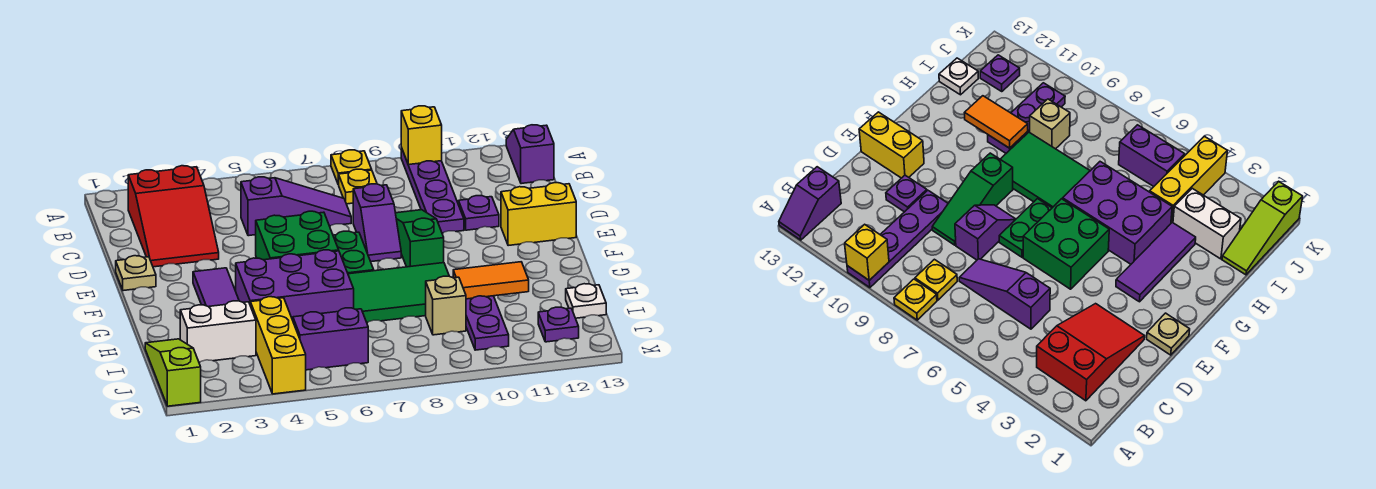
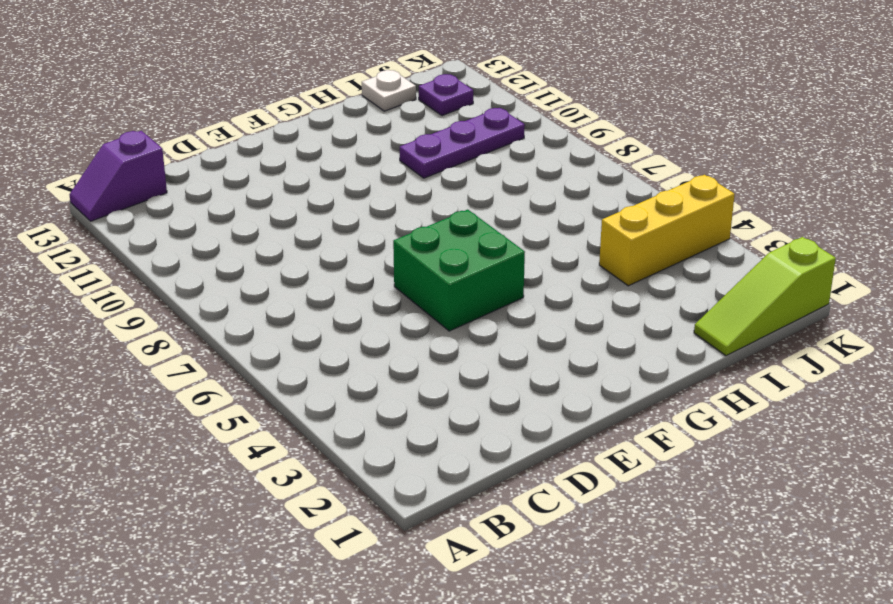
none -> yellow 1x1 plate [331,150,372,184]
none -> purple 1x4 plate [401,148,464,233]
none -> red 2x3 slope [128,166,219,267]

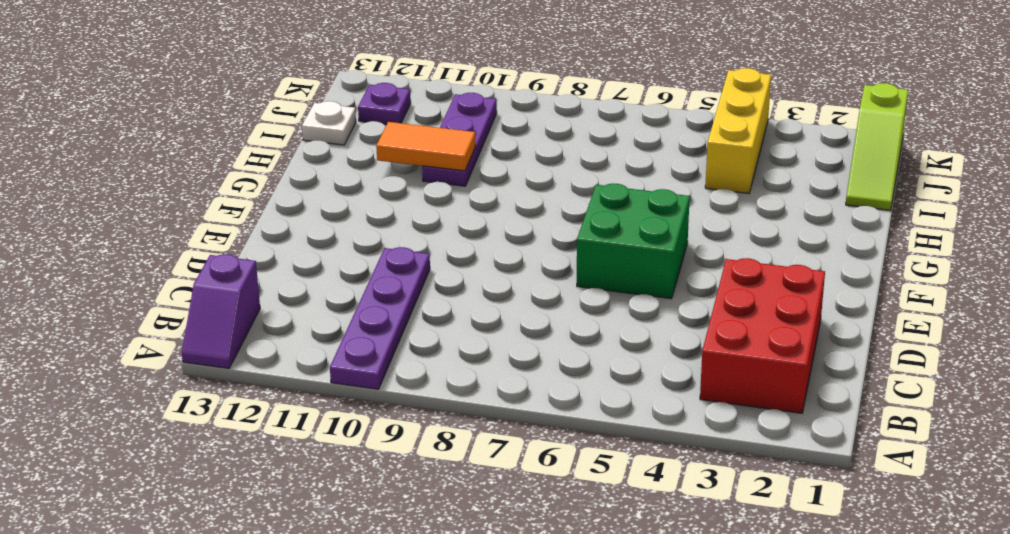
red 2x3 brick [700,258,825,413] -> red 2x3 slope [128,166,219,267]
none -> yellow 1x1 plate [331,150,372,184]
none -> yellow 1x1 plate [338,169,377,204]
none -> purple 1x3 slope [241,177,351,236]

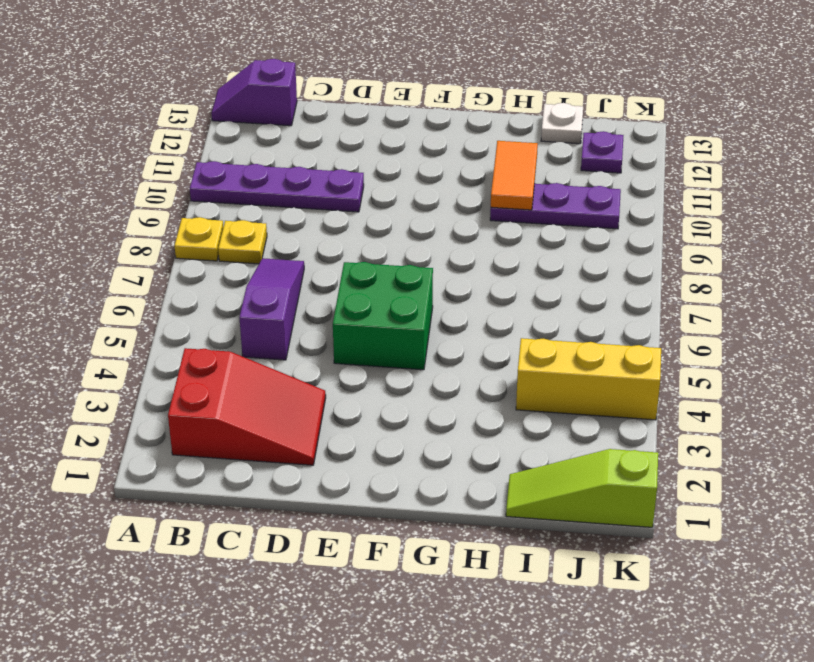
none -> purple 1x2 slope [353,184,401,262]
none -> green 1x3 slope [396,210,444,267]
none -> purple 1x1 plate [459,196,499,230]

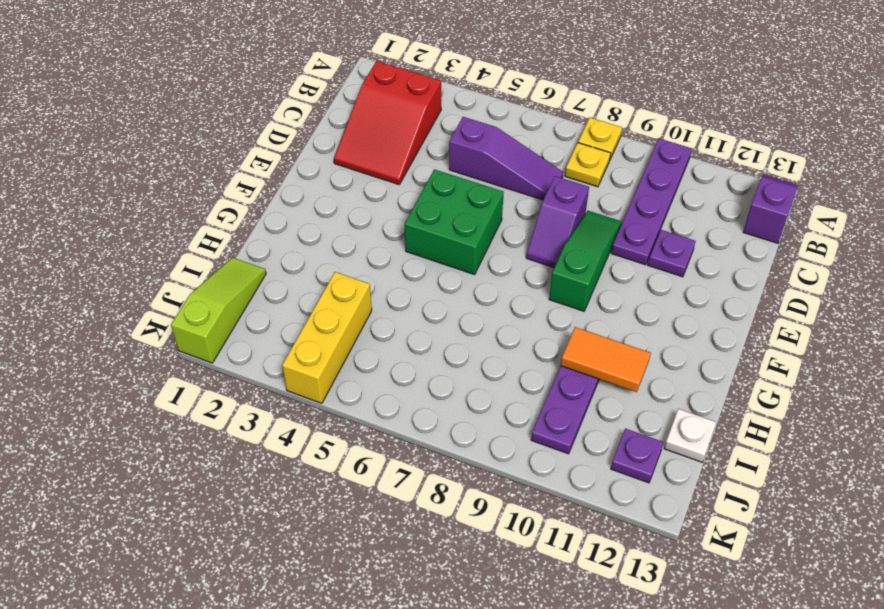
none -> tan 1x1 plate [116,256,156,291]
none -> green 1x2 plate [333,231,374,274]
none -> yellow 1x2 brick [501,183,576,246]

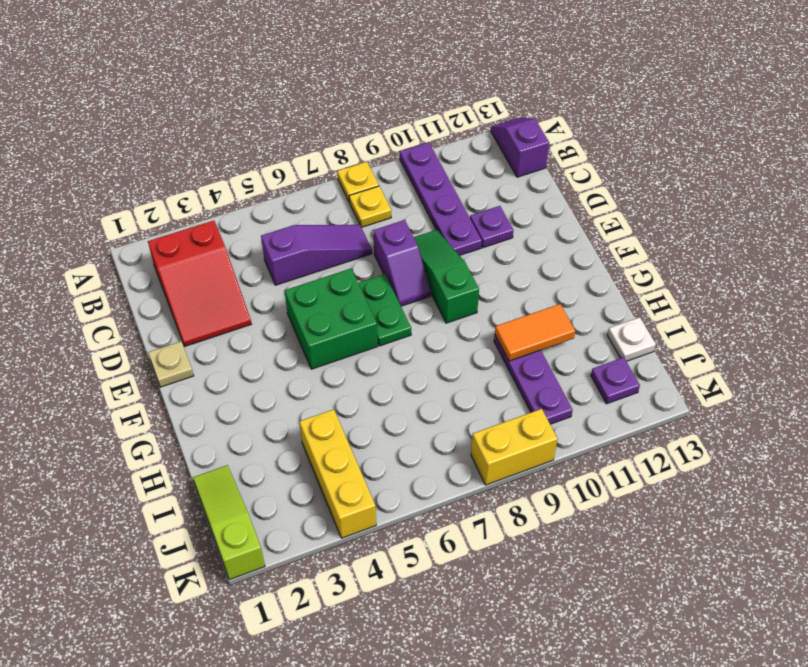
yellow 1x2 brick [471,409,558,485] -> yellow 1x2 brick moved to [501,183,576,246]
none -> purple 1x3 tile [193,268,239,307]
none -> purple 2x3 brick [236,250,354,320]
none -> green 2x3 tile [348,263,449,323]

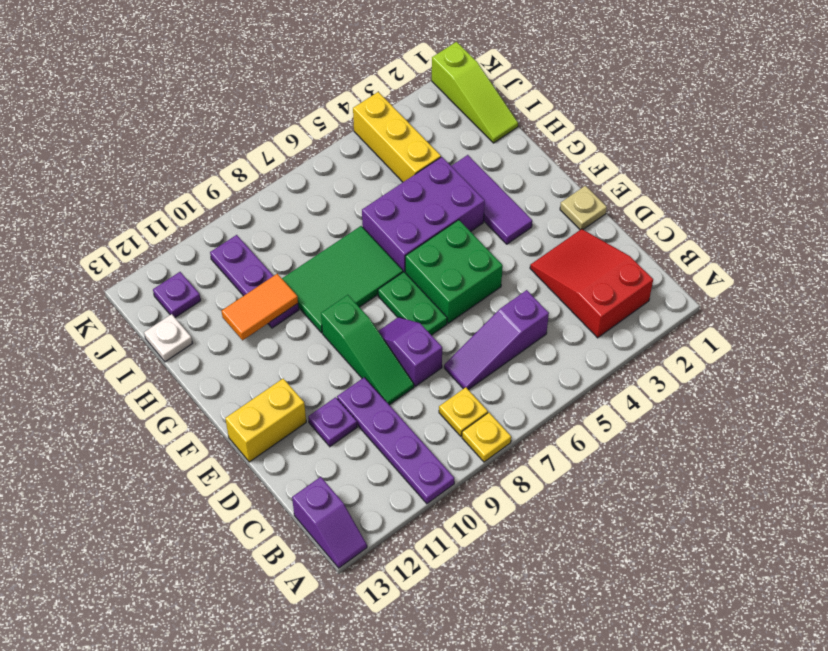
none -> white 1x2 brick [180,301,256,362]
none -> tan 1x1 brick [426,276,466,335]
none -> purple 1x2 brick [293,308,368,370]

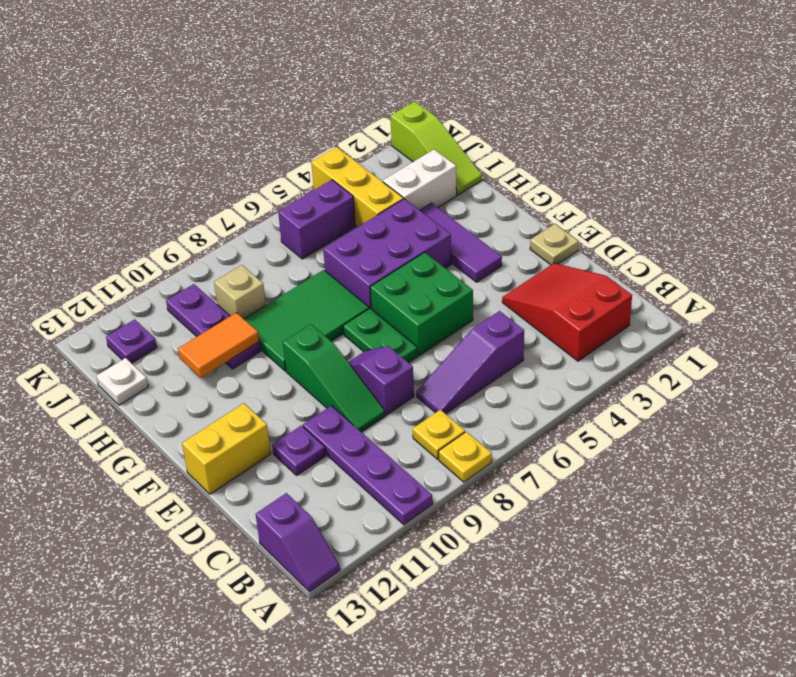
none -> yellow 1x1 brick [401,106,442,165]

